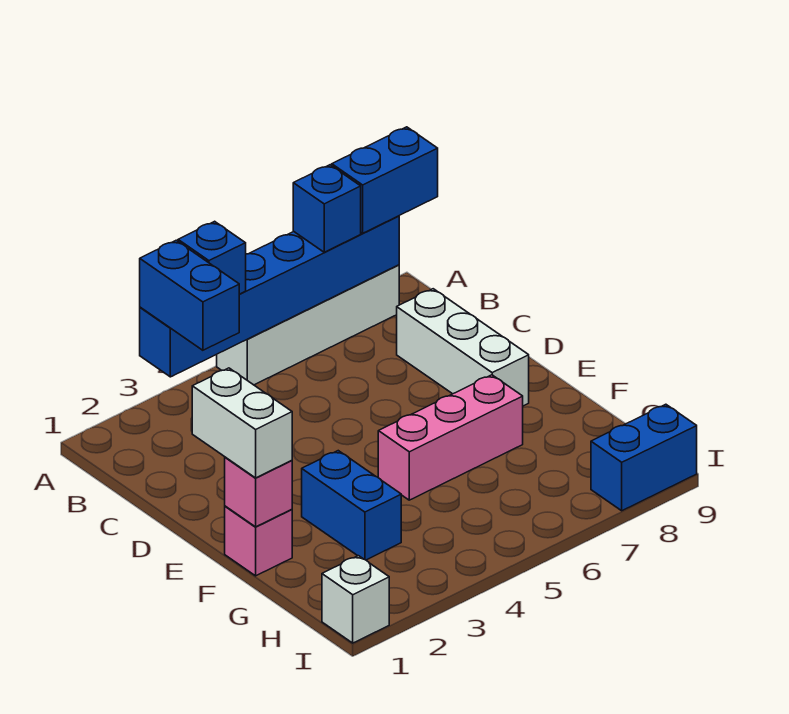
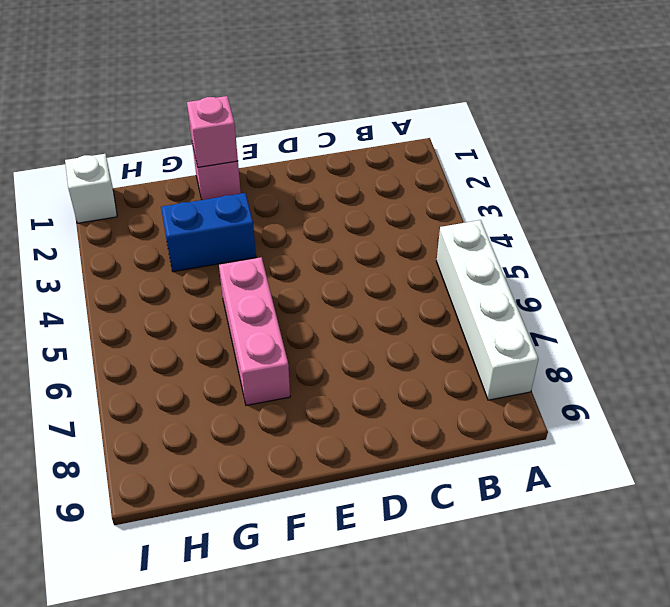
none -> white 1x3 brick [397,289,529,406]
none -> blue 1x2 brick [591,404,697,511]
none -> blue 1x6 brick [140,216,399,377]

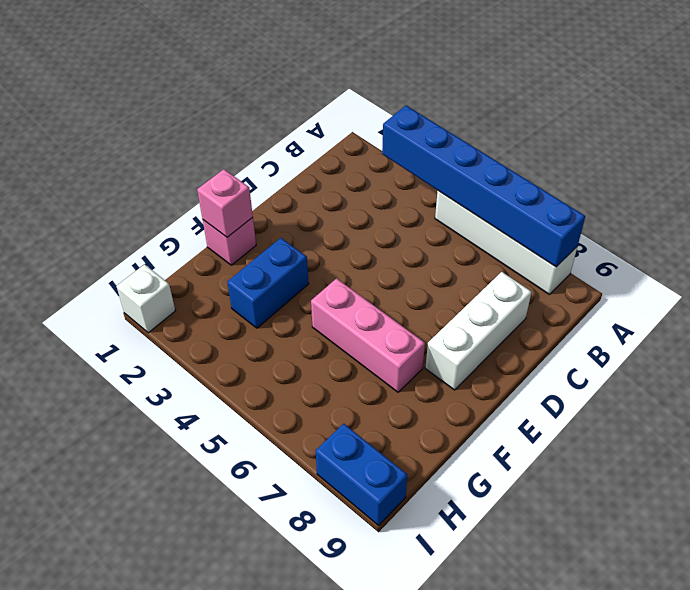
none -> blue 1x2 brick [140,240,239,350]
none -> blue 1x1 brick [178,221,246,294]
none -> blue 1x1 brick [293,165,361,252]

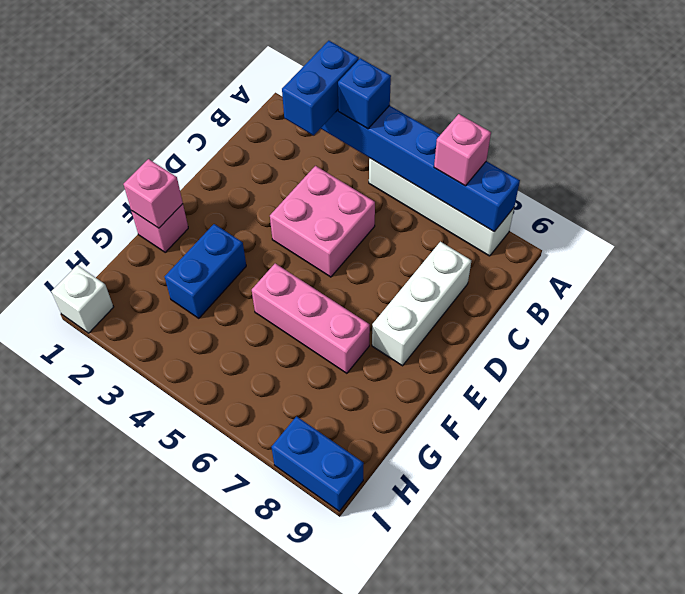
pink 1x1 brick [434,114,491,186] -> blue 1x1 brick [293,165,361,252]
pink 2x2 brick [270,166,375,277] -> none
none -> blue 1x2 brick [332,127,438,233]
none -> white 1x2 brick [192,368,292,478]

